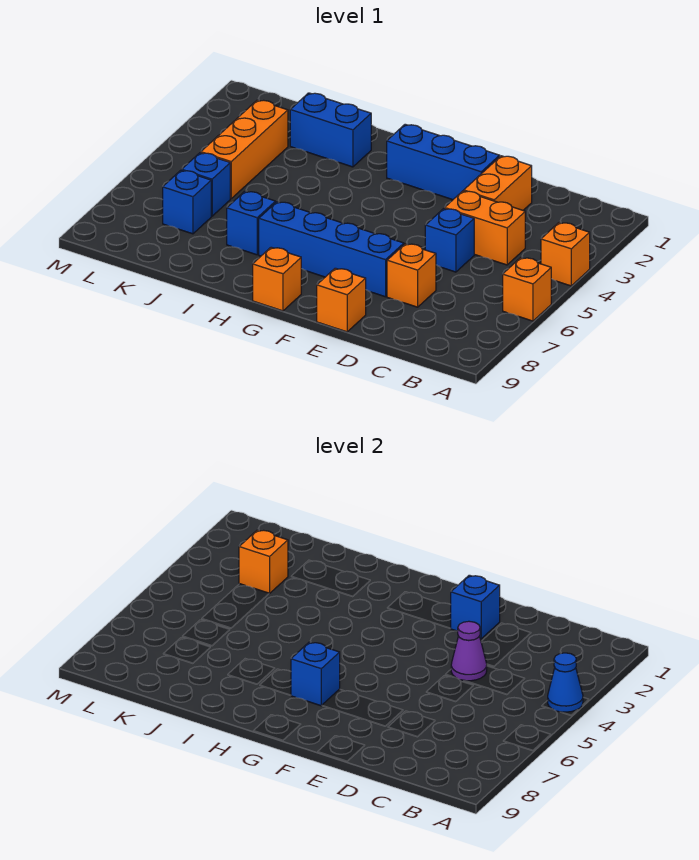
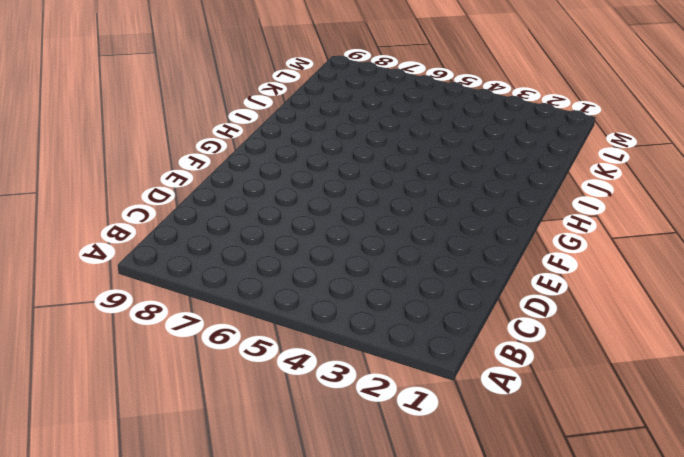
none -> orange 1x1 brick [541,222,590,286]
none -> orange 1x1 brick [503,258,551,321]
none -> orange 1x2 brick [445,191,525,265]

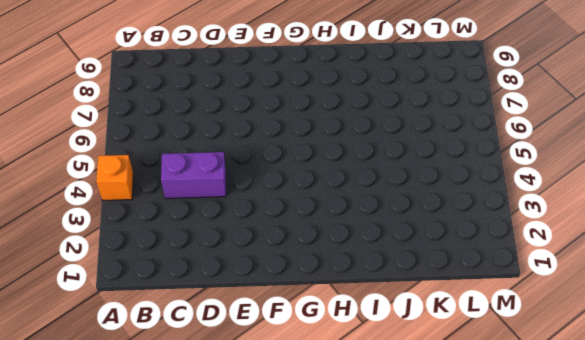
purple 1x2 brick [161,152,226,199] -> orange 1x2 brick [445,191,525,265]
none -> orange 1x1 brick [503,258,551,321]
none -> orange 1x2 brick [464,156,532,210]
none -> blue 1x1 brick [425,209,474,272]

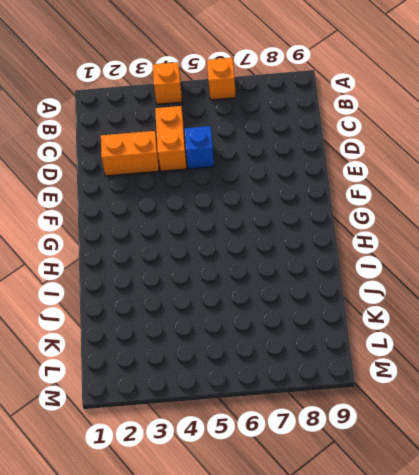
none -> orange 1x1 brick [387,244,436,307]
none -> blue 1x3 brick [387,124,500,200]
none -> blue 1x4 brick [259,202,404,297]

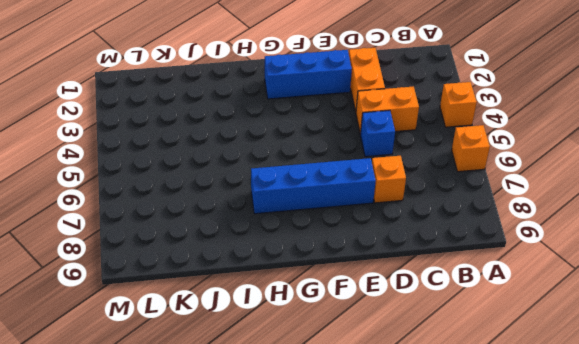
none -> orange 1x1 brick [317,268,366,332]
none -> orange 1x1 brick [253,247,301,311]
none -> blue 1x2 brick [290,93,371,167]

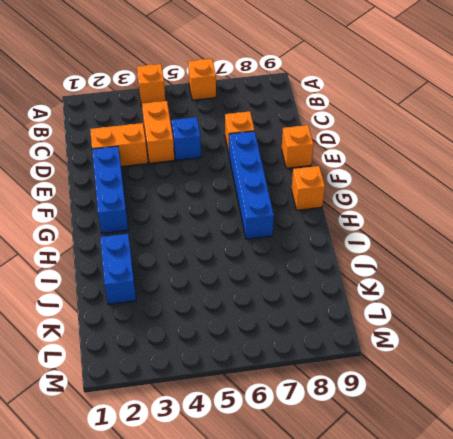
none -> blue 1x1 brick [227,191,275,255]
none -> orange 1x3 brick [201,100,288,199]
none -> blue 1x1 brick [182,153,230,216]

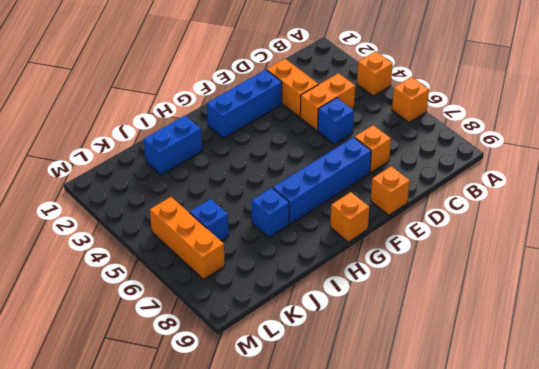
orange 1x3 brick [150,197,225,279] -> orange 1x3 brick moved to [201,100,288,199]
none -> blue 1x1 brick [163,170,211,234]
none -> blue 1x1 cone [548,653,583,712]
none -> purple 1x1 cone [451,621,487,681]

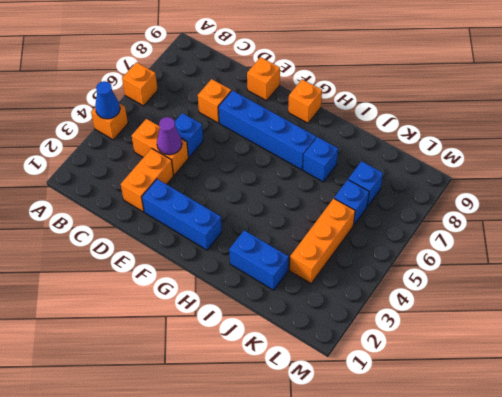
none -> blue 1x1 brick [450,575,500,639]
none -> blue 1x1 brick [291,642,340,706]
none -> orange 1x1 brick [239,530,288,594]

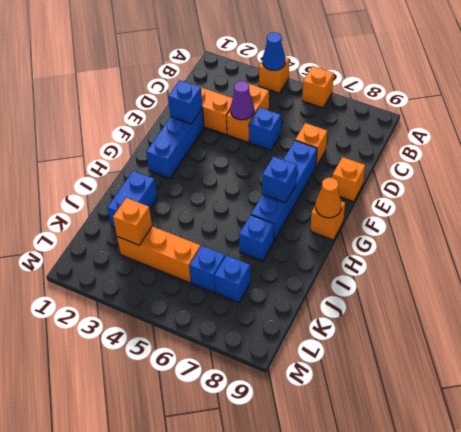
orange 1x1 cone [316,178,342,218] -> none

